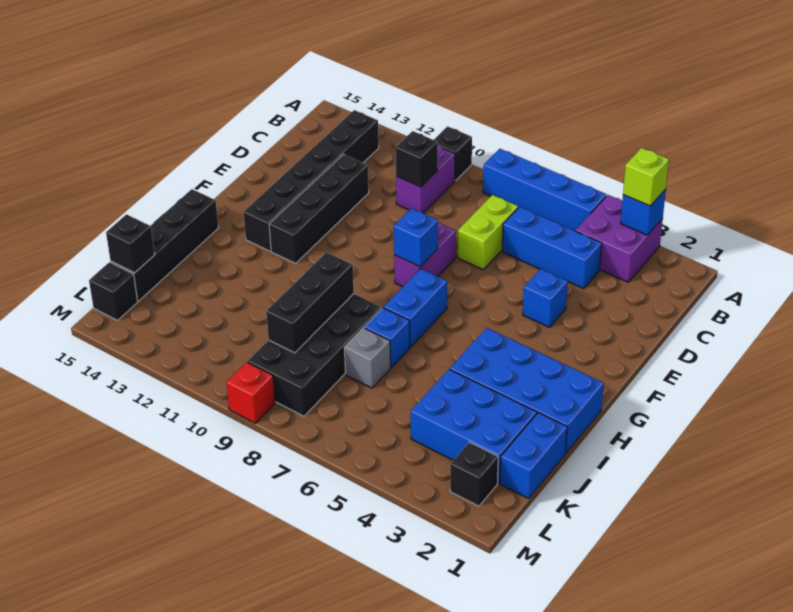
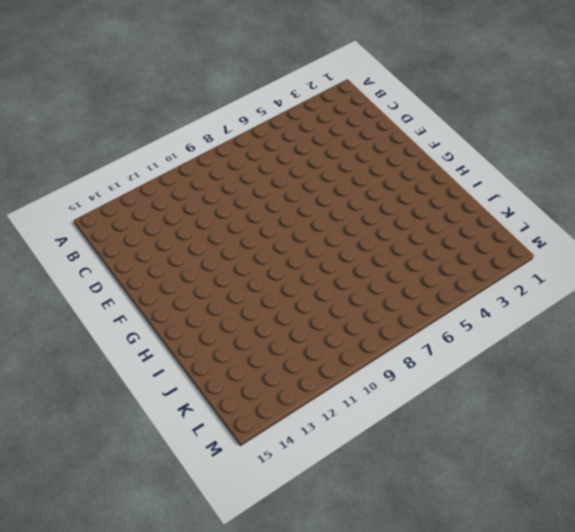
none -> purple 2x2 brick [576,195,663,282]
none -> blue 1x4 brick [483,149,607,231]
none -> black 1x1 brick [434,126,472,181]

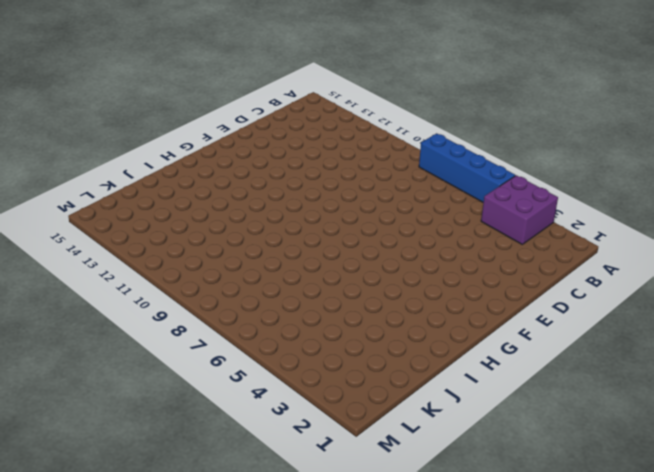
none -> black 1x1 brick [434,126,472,181]
none -> purple 1x2 brick [396,146,455,213]
none -> black 1x6 brick [243,110,379,251]

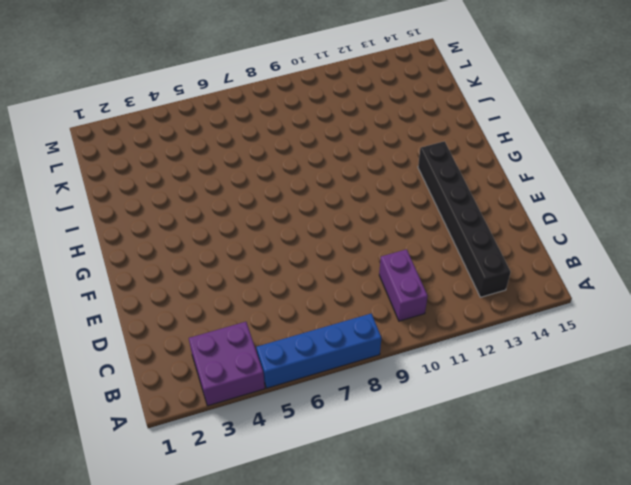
none -> black 1x1 brick [434,126,472,181]
none -> blue 1x3 brick [502,207,602,289]
none -> lime 1x2 brick [458,195,518,270]

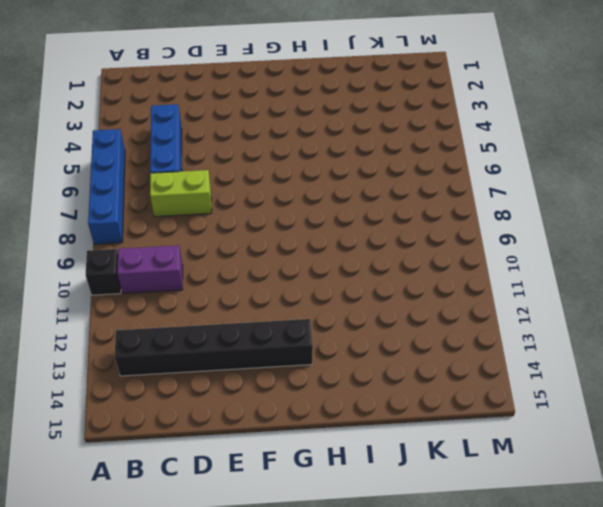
none -> purple 2x2 brick [576,195,663,282]
none -> black 1x4 brick [269,154,369,263]
none -> blue 1x1 brick [523,269,568,327]

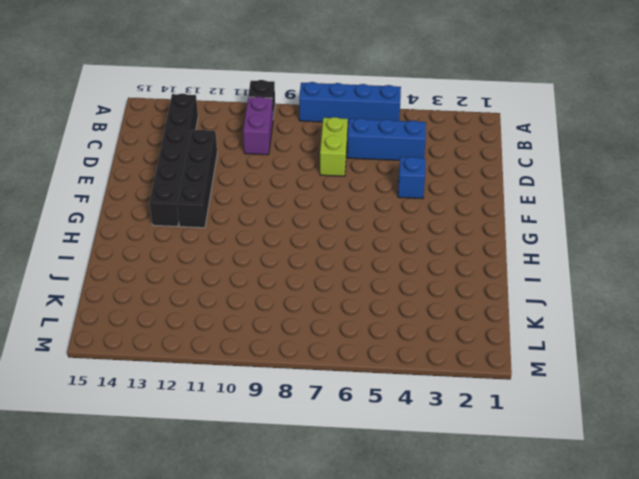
none -> purple 2x2 brick [576,195,663,282]
none -> purple 1x2 brick [394,222,456,287]
none -> blue 1x2 brick [384,269,447,347]

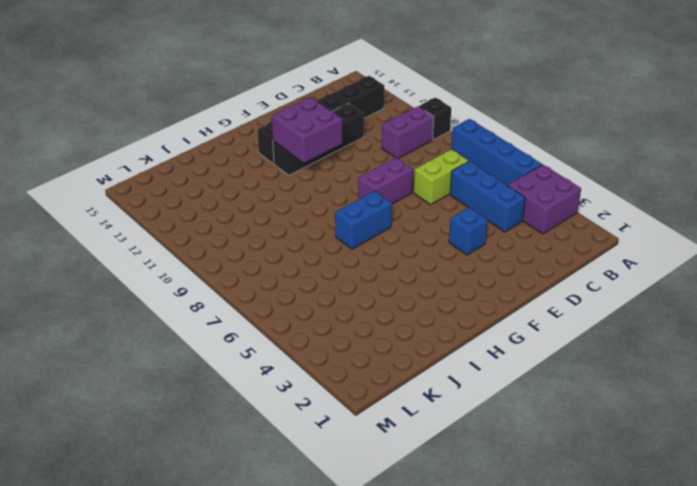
purple 2x2 brick [272,97,342,163] -> none
none -> blue 2x4 brick [450,328,604,453]
none -> black 1x4 brick [111,189,218,301]
none -> blue 1x1 brick [364,308,410,367]

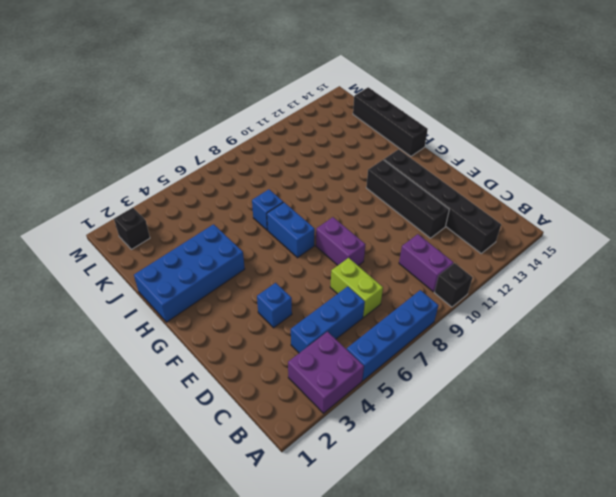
none -> black 2x4 brick [248,294,382,416]
none -> blue 1x2 brick [500,413,567,499]
none -> blue 2x3 brick [411,369,537,483]

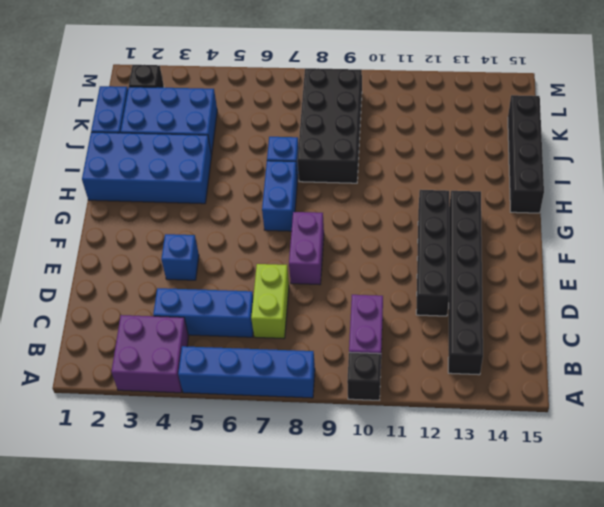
none -> grey 1x1 brick [344,328,391,388]
none -> black 1x1 brick [89,262,138,320]
none -> red 1x1 brick [226,362,275,423]

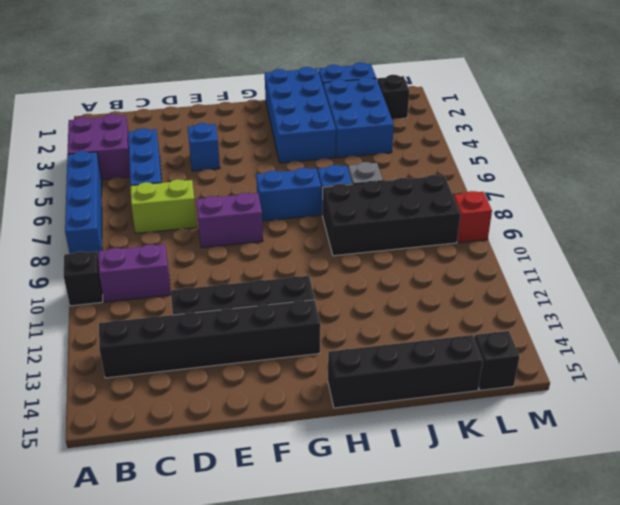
none -> blue 1x1 brick [621,189,666,235]
none -> black 1x1 brick [395,131,438,187]
none -> blue 1x1 brick [394,208,438,267]

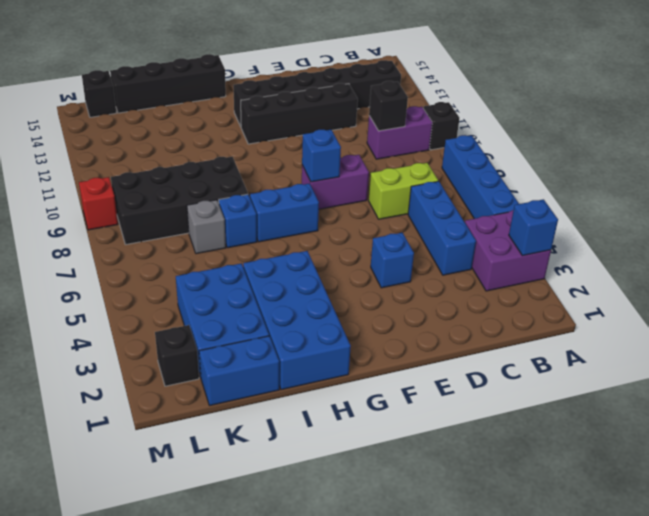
none -> black 1x3 brick [266,252,354,353]
none -> black 1x1 brick [106,214,155,273]
none -> lime 1x1 brick [623,148,669,206]

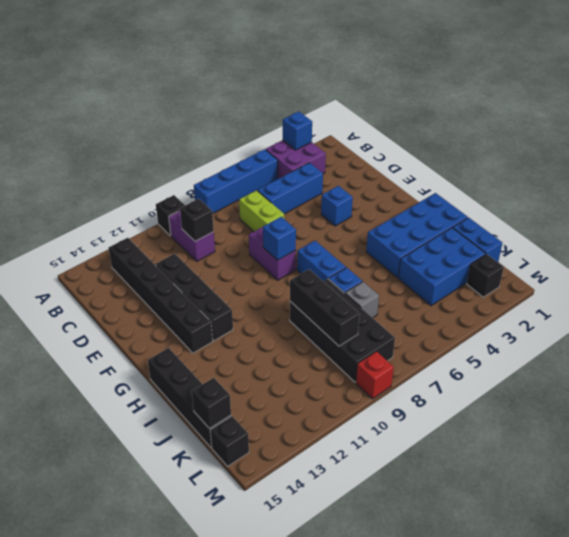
none -> lime 1x1 brick [623,148,669,206]

